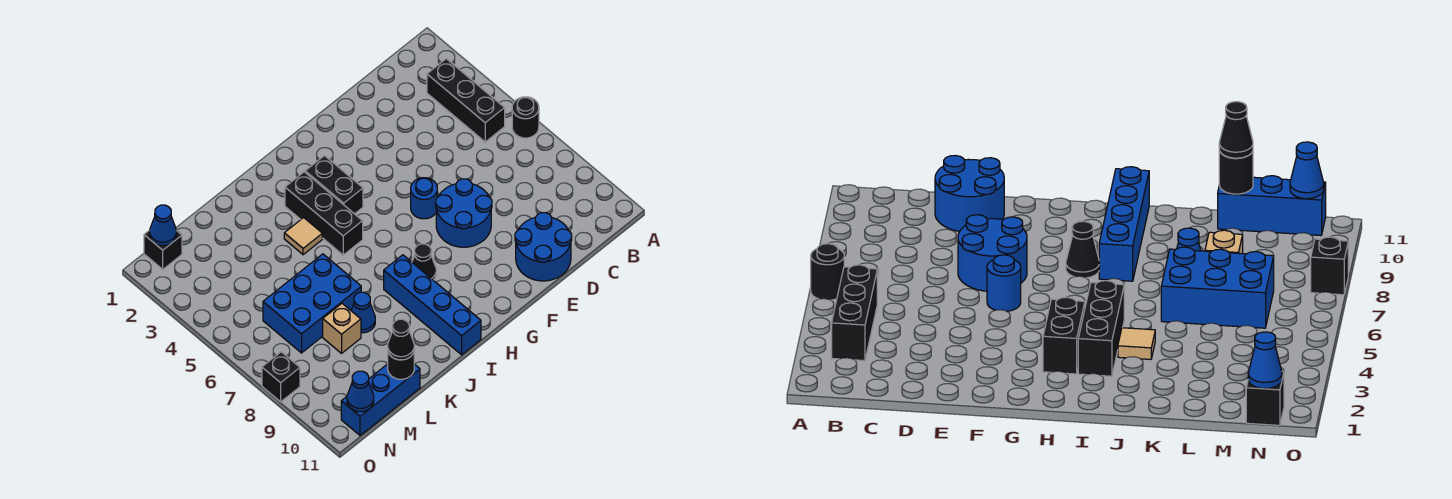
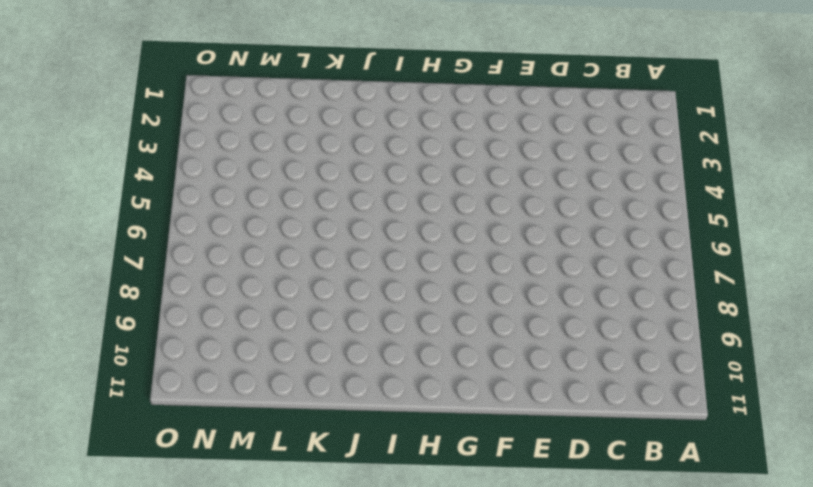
none -> black 1x1 round brick [512,97,539,138]
none -> black 1x3 brick [427,59,505,142]
none -> blue 2x2 round brick [515,213,572,281]

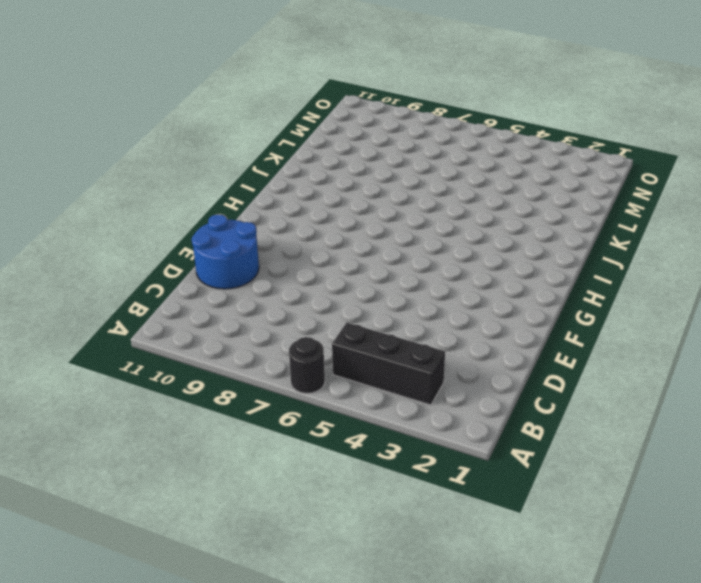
none -> blue 2x2 round brick [436,179,492,247]
none -> blue 1x1 round brick [411,178,437,219]
none -> black 1x2 brick [305,156,363,214]

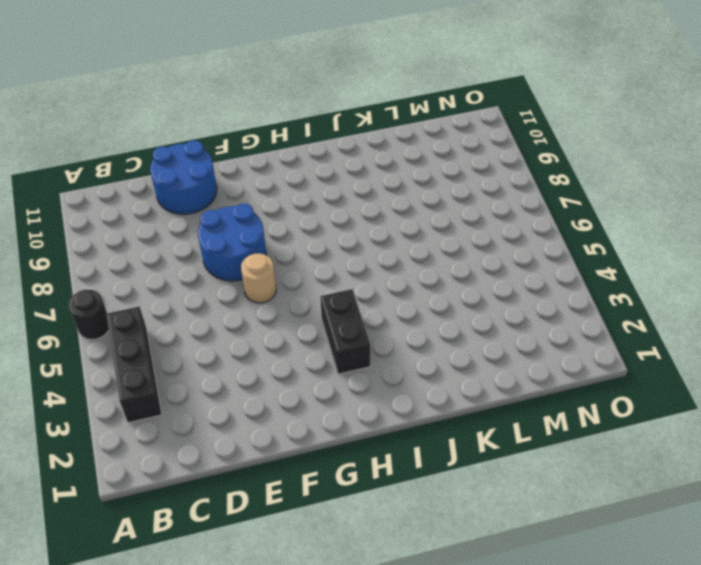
tan 1x1 round brick [241,253,276,303] -> blue 1x1 round brick [411,178,437,219]
none -> black 1x1 cone [412,244,436,280]
none -> black 1x3 brick [285,172,363,255]
none -> blue 1x4 brick [384,255,481,355]

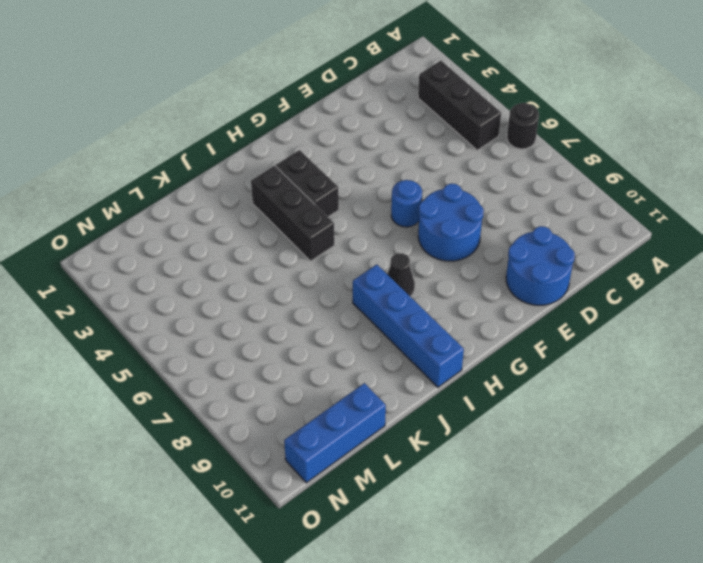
none -> tan 1x1 tile [284,218,322,255]
none -> blue 2x3 brick [263,254,361,353]
none -> blue 1x1 cone [351,292,375,333]

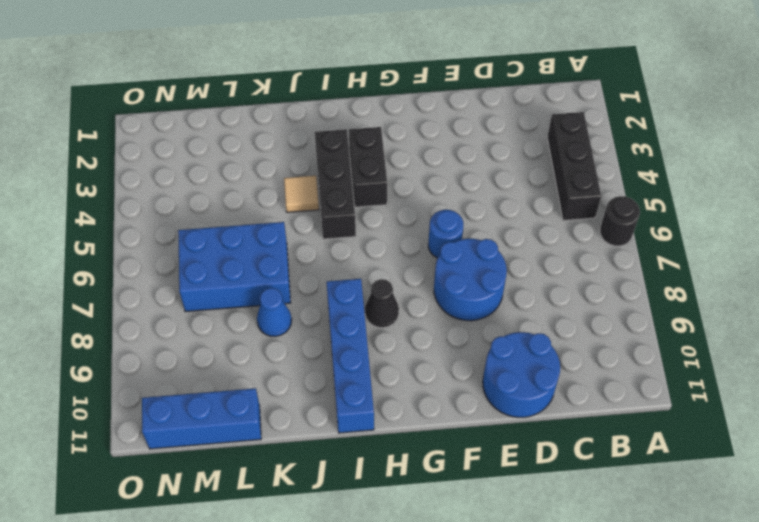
none -> tan 1x1 brick [323,304,361,353]
none -> black 1x1 brick [144,230,182,269]
none -> black 1x1 brick [262,352,300,402]

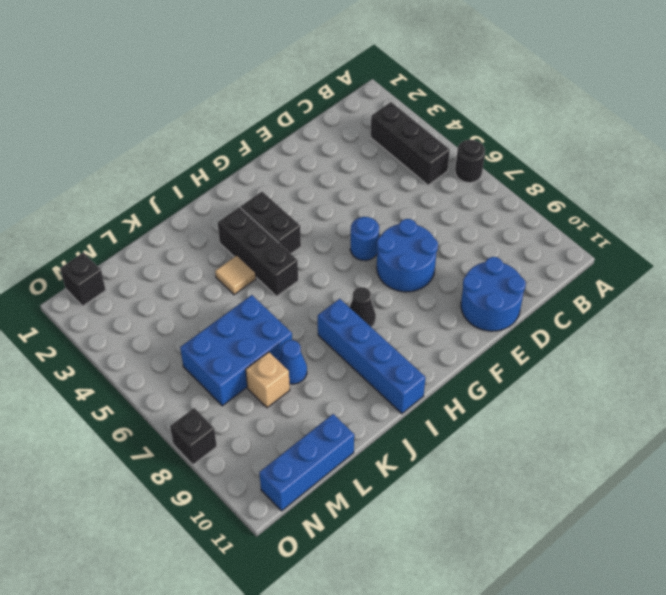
none -> black 1x1 round brick [388,353,414,379]
none -> blue 1x1 cone [150,205,176,246]
none -> blue 1x1 cone [347,371,374,412]

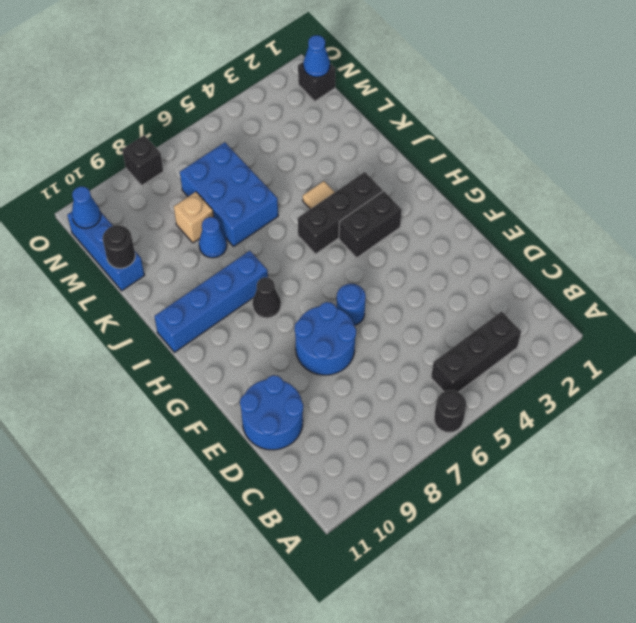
none -> black 1x1 cone [388,319,414,360]

